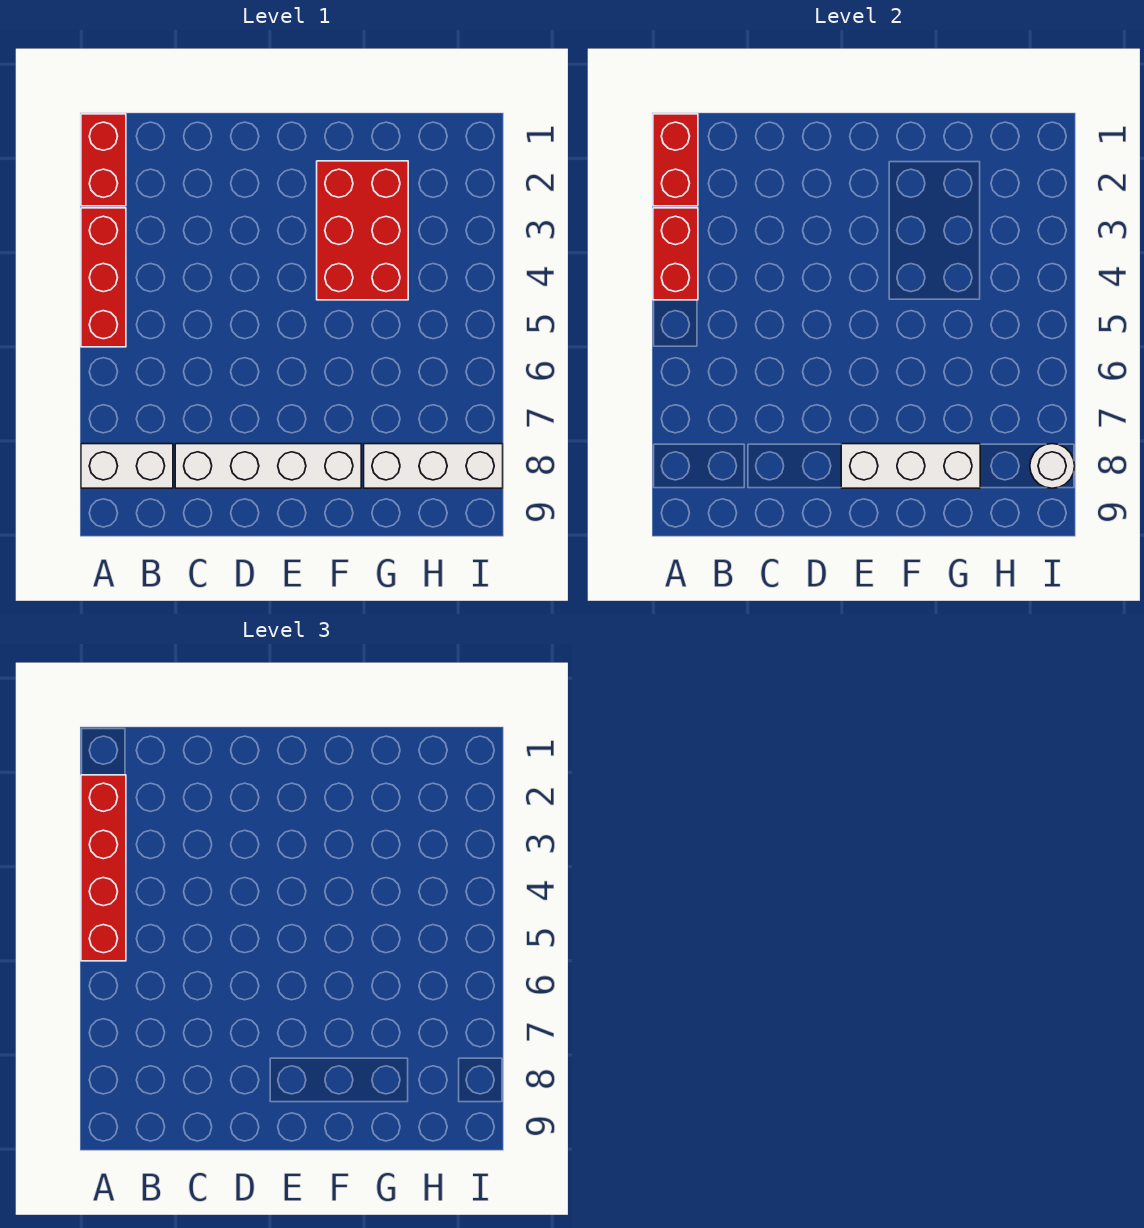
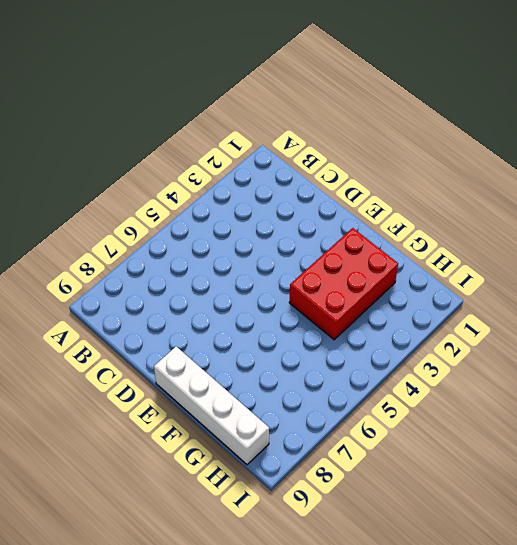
white 1x4 brick [154,347,269,465] -> white 1x4 brick moved to [175,444,361,488]
none -> red 1x2 brick [81,114,126,206]
none -> red 1x3 brick [81,208,126,347]

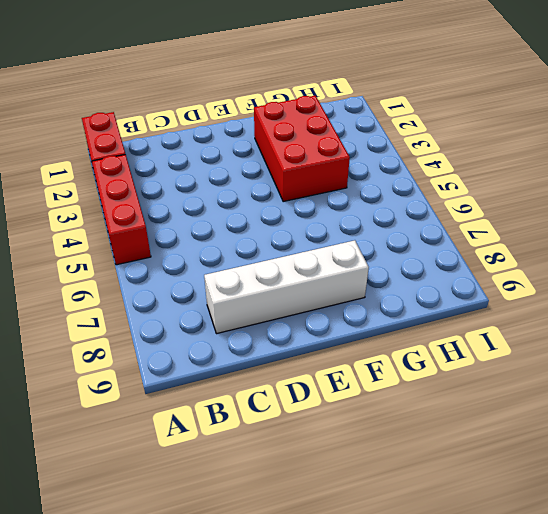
none -> white 1x2 brick [81,444,173,488]
none -> white 1x3 brick [364,444,503,488]

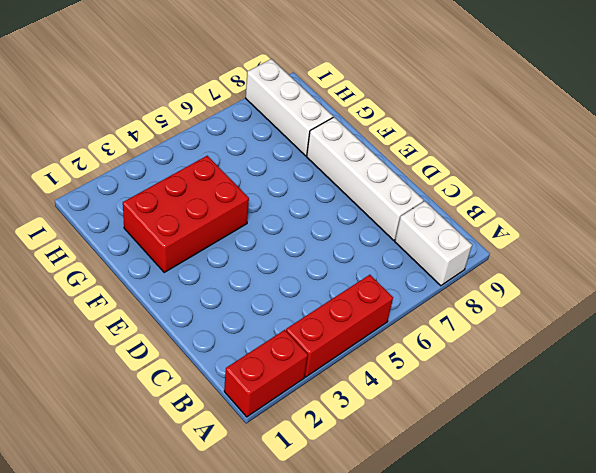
none -> red 1x2 brick [653,114,698,206]
none -> red 1x2 brick [653,208,698,300]

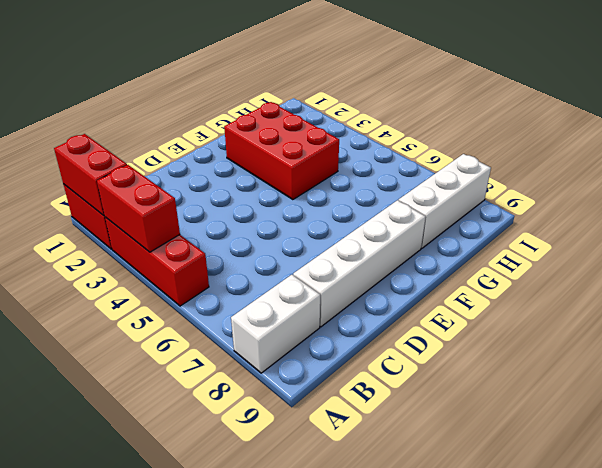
none -> white 1x3 brick [841,444,980,488]
none -> white 1x1 round brick [1030,444,1075,488]

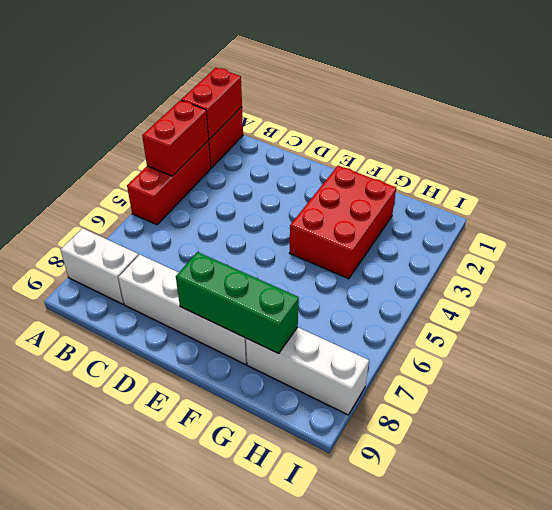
green 1x3 brick [176,252,299,354] -> white 1x3 brick [841,444,980,488]
none -> white 1x1 round brick [1030,444,1075,488]
none -> red 1x4 brick [81,775,126,961]

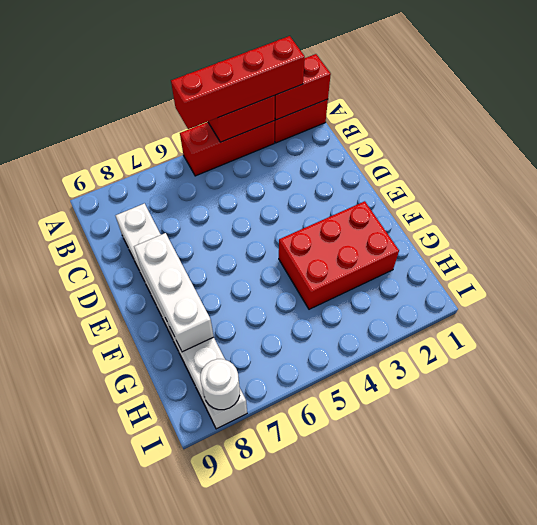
none -> white 1x2 brick [81,444,173,488]

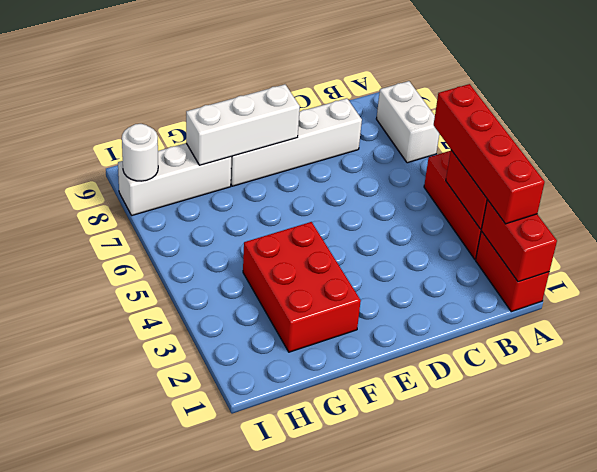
white 1x2 brick [376,81,439,163] -> white 1x2 brick turned to [81,444,173,488]

